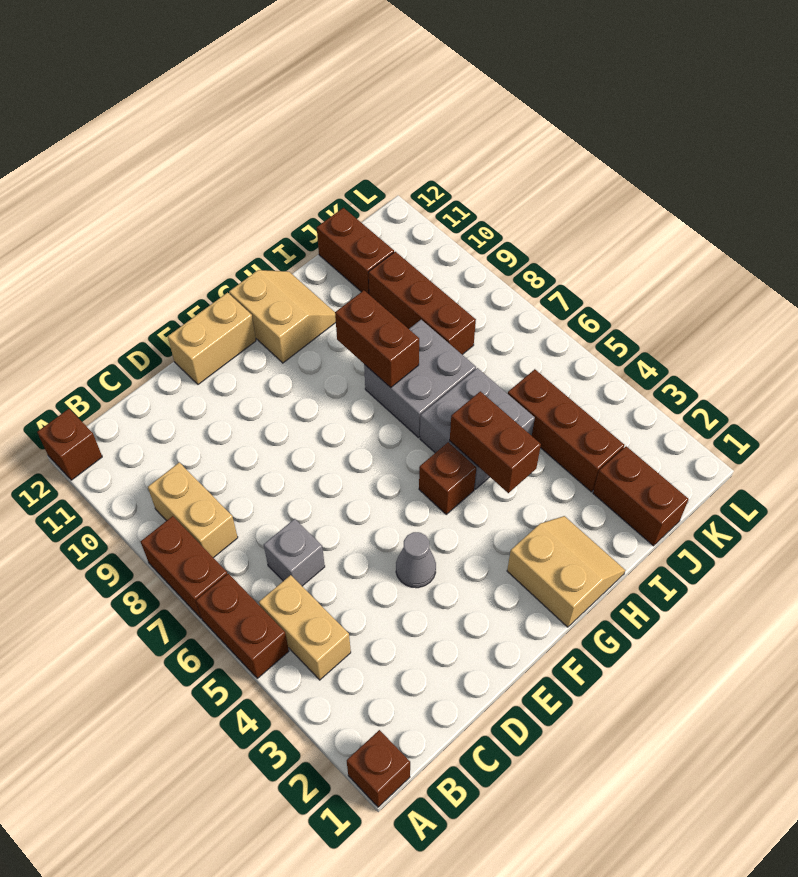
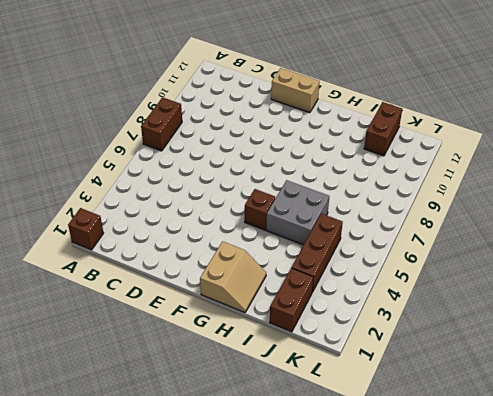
none -> brown 1x2 brick [196,574,289,678]
none -> brown 1x1 brick [37,409,102,480]
none -> tan 1x2 brick [259,575,351,680]

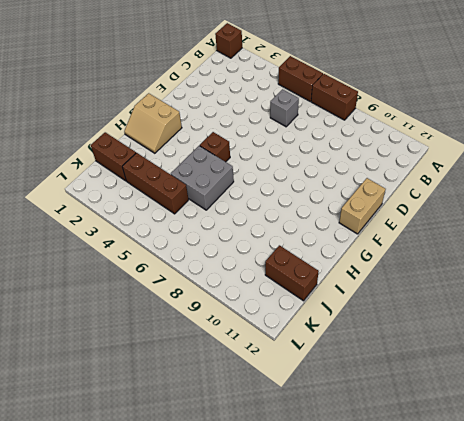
none -> brown 1x1 brick [37,409,102,480]
none -> tan 1x2 brick [259,575,351,680]
none -> tan 1x2 brick [148,462,238,558]

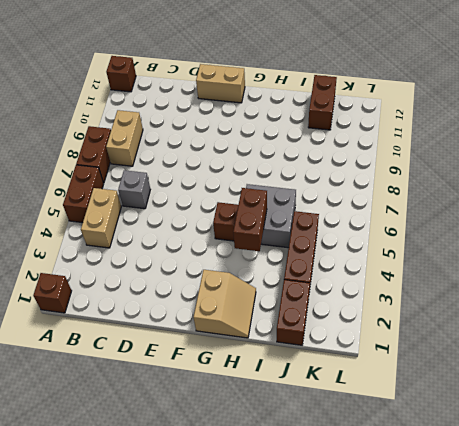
none -> grey 1x1 cone [396,532,436,588]
none -> tan 2x2 slope [229,270,336,363]
none -> grey 2x2 brick [364,320,476,438]

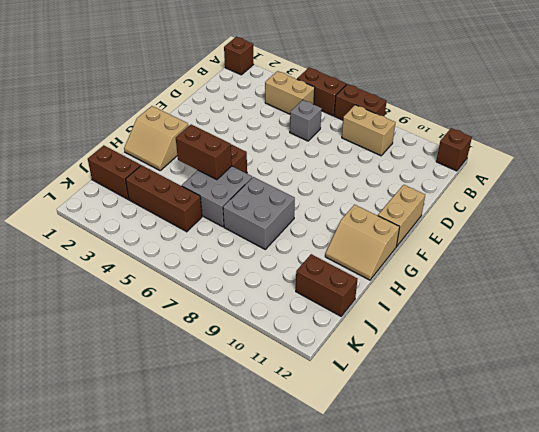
none -> grey 1x1 cone [396,532,436,588]
none -> brown 1x3 brick [368,252,476,355]
none -> brown 1x2 brick [335,290,419,388]

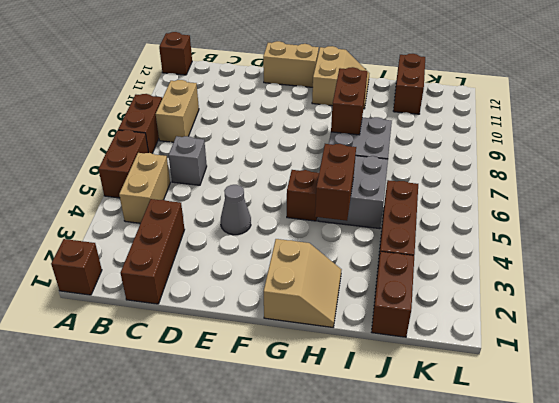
brown 1x3 brick [121,199,185,304] -> brown 1x3 brick moved to [368,252,476,355]

